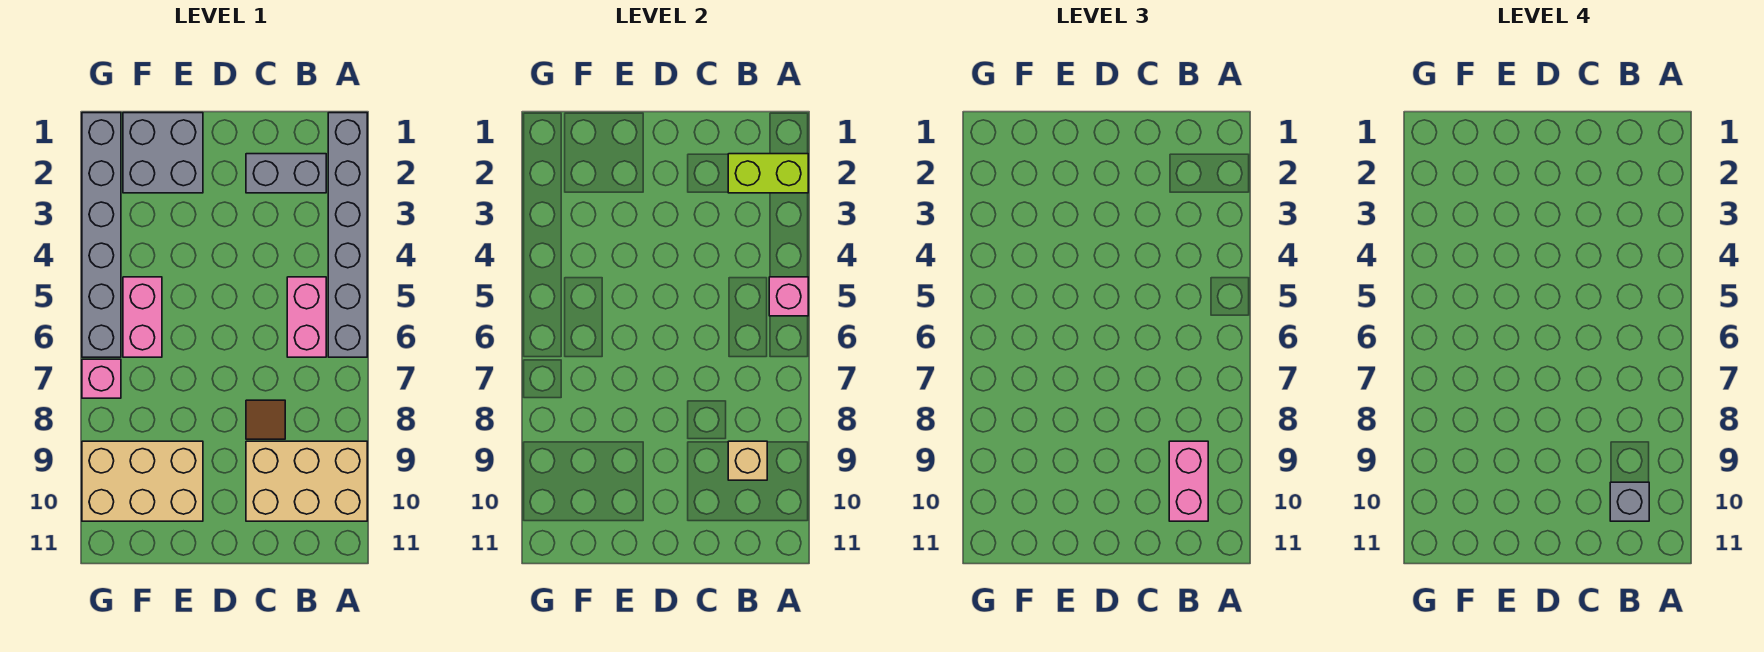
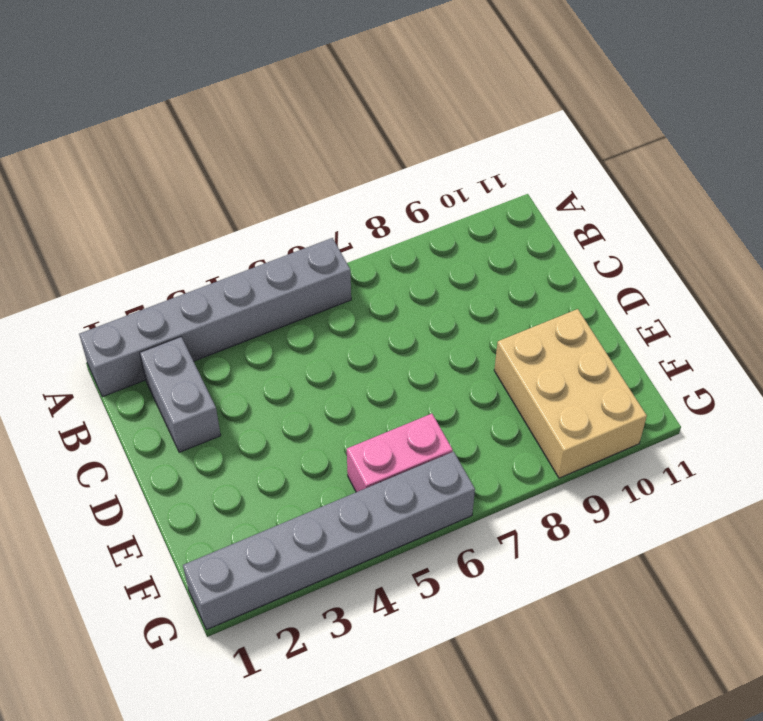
none -> tan 2x3 brick [246,441,367,521]
none -> pink 1x2 brick [287,277,326,357]
none -> brown 1x1 tile [246,400,285,439]

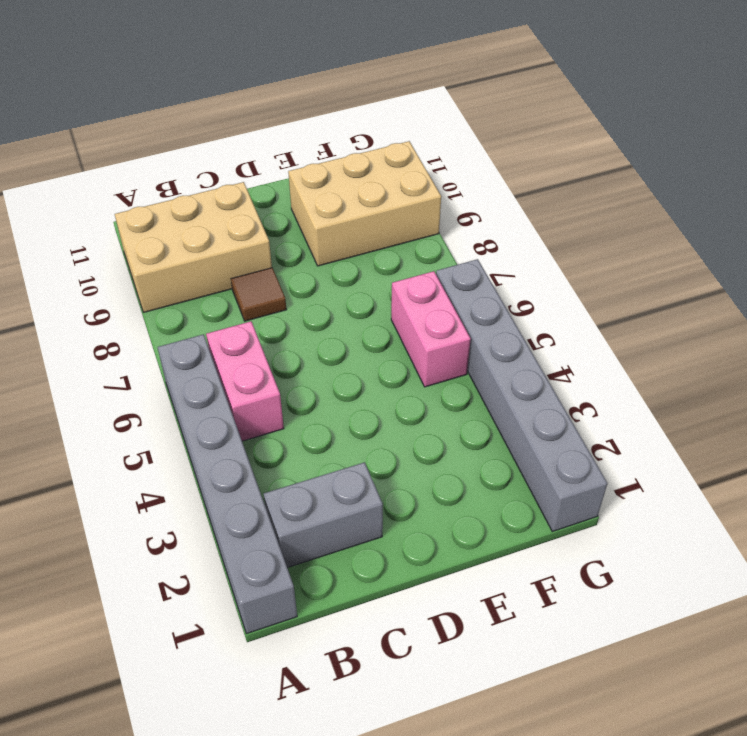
none -> grey 2x2 brick [123,113,203,193]
none -> pink 1x1 brick [82,359,121,398]
none -> lime 1x2 brick [728,154,808,193]

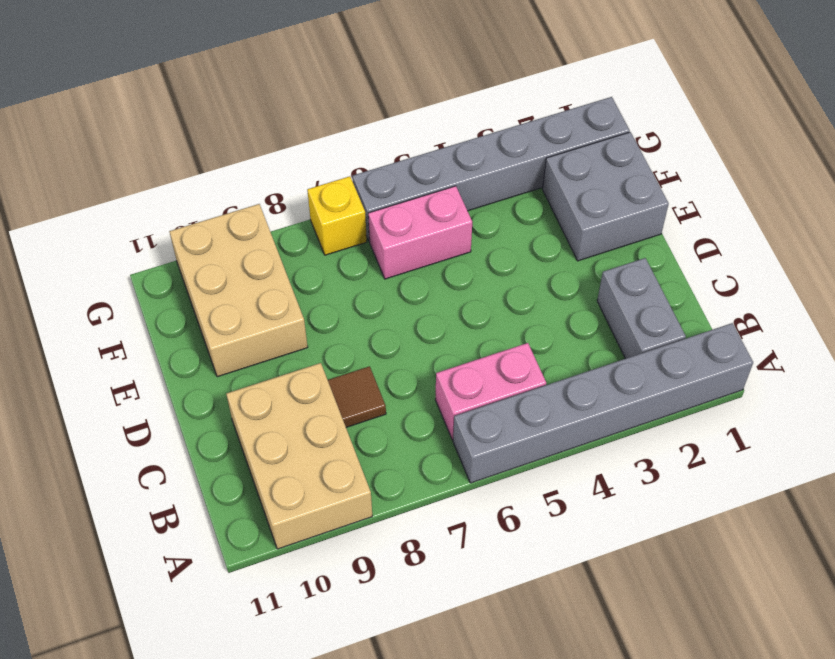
yellow 1x1 brick [307,176,367,255] -> pink 1x1 brick [82,359,121,398]
none -> lime 1x2 brick [728,154,808,193]
none -> pink 1x1 brick [769,277,808,316]
none -> tan 1x1 brick [728,441,767,480]

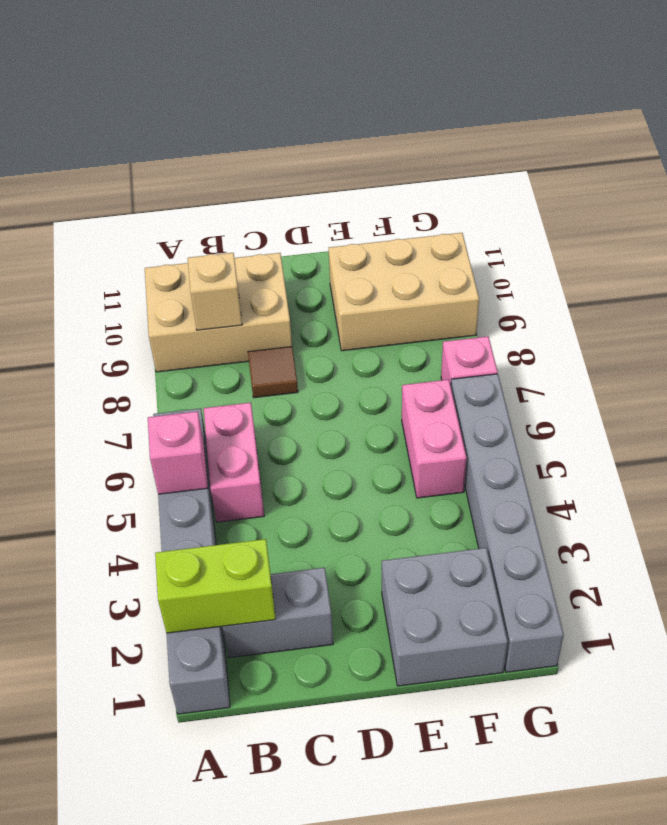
none -> pink 1x2 brick [1169,441,1208,521]
none -> grey 1x1 brick [1610,482,1649,521]

